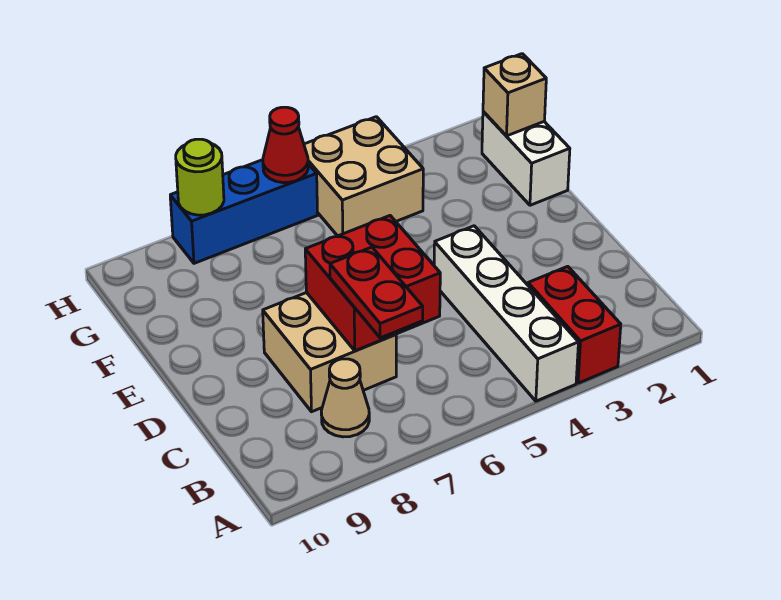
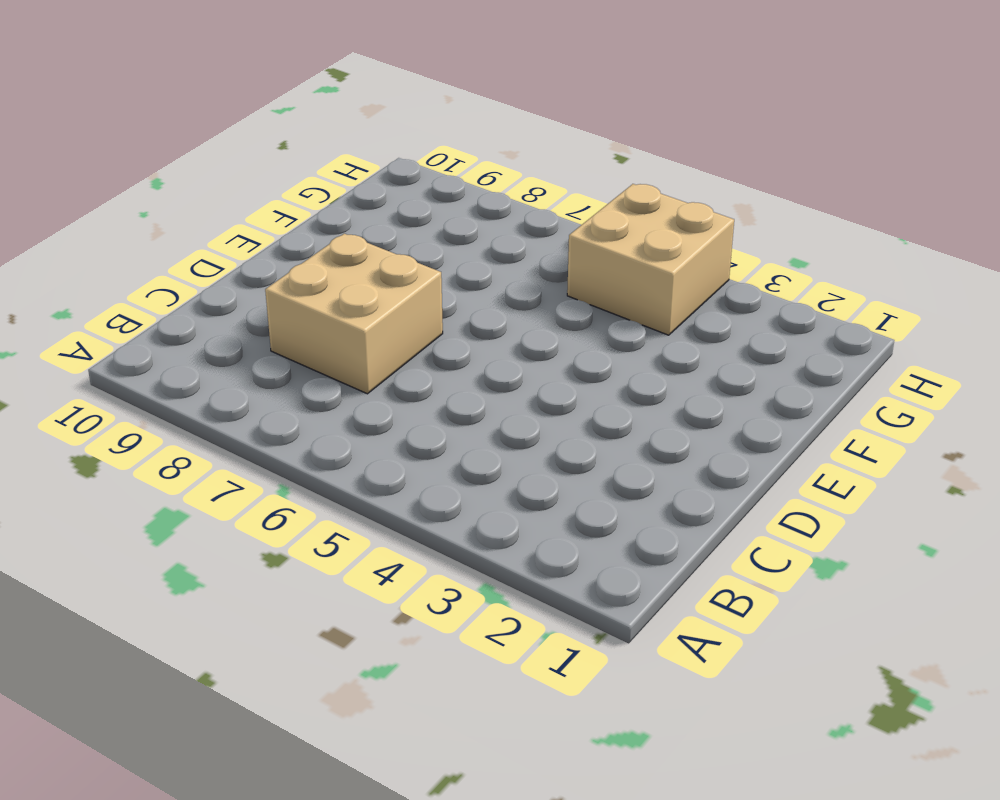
none -> red 1x2 brick [528,266,621,383]
none -> white 1x4 brick [434,226,578,401]
none -> tan 1x1 cone [321,359,369,437]

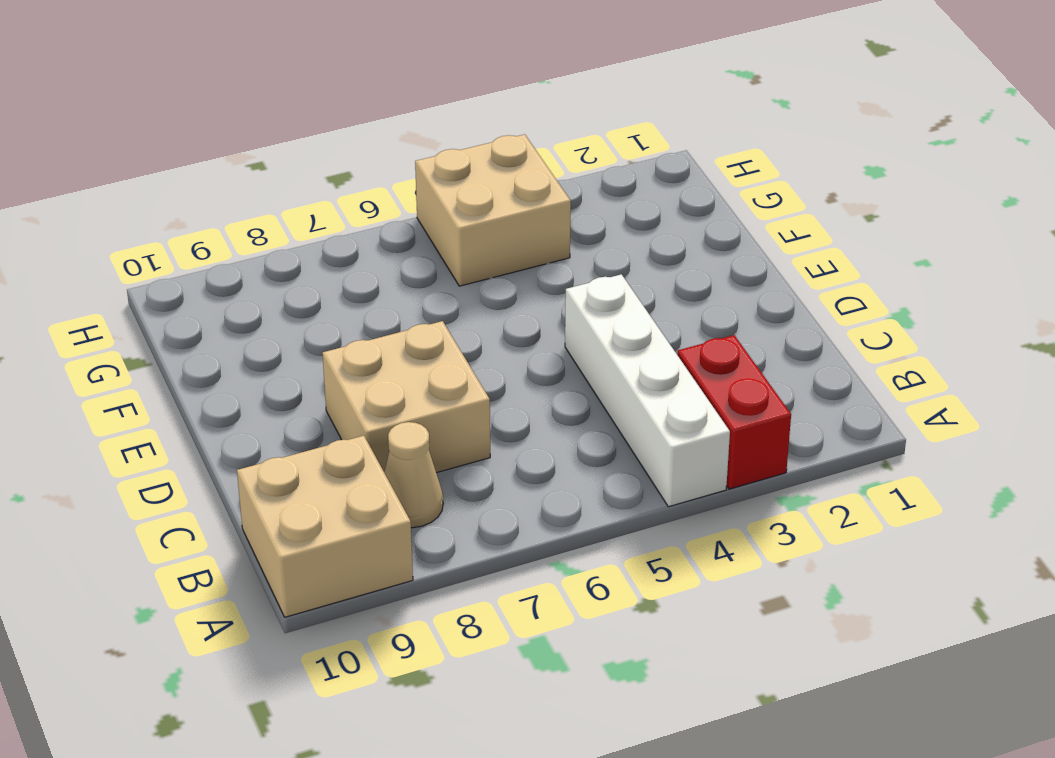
tan 2x2 brick [237,436,413,617] -> none
none -> white 1x2 brick [482,112,570,205]
none -> blue 1x3 brick [170,160,318,263]
none -> red 2x2 brick [305,216,440,351]

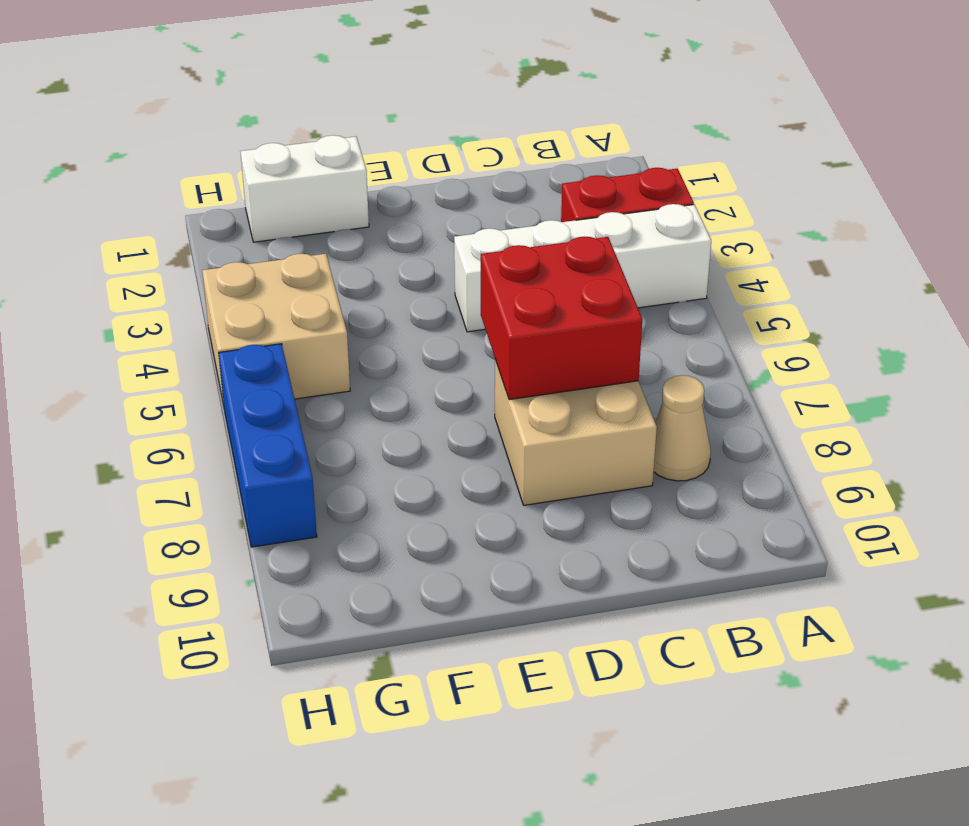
none -> tan 1x1 brick [483,54,546,136]
none -> red 1x1 cone [263,107,308,183]
none -> lime 1x1 round brick [176,139,224,215]

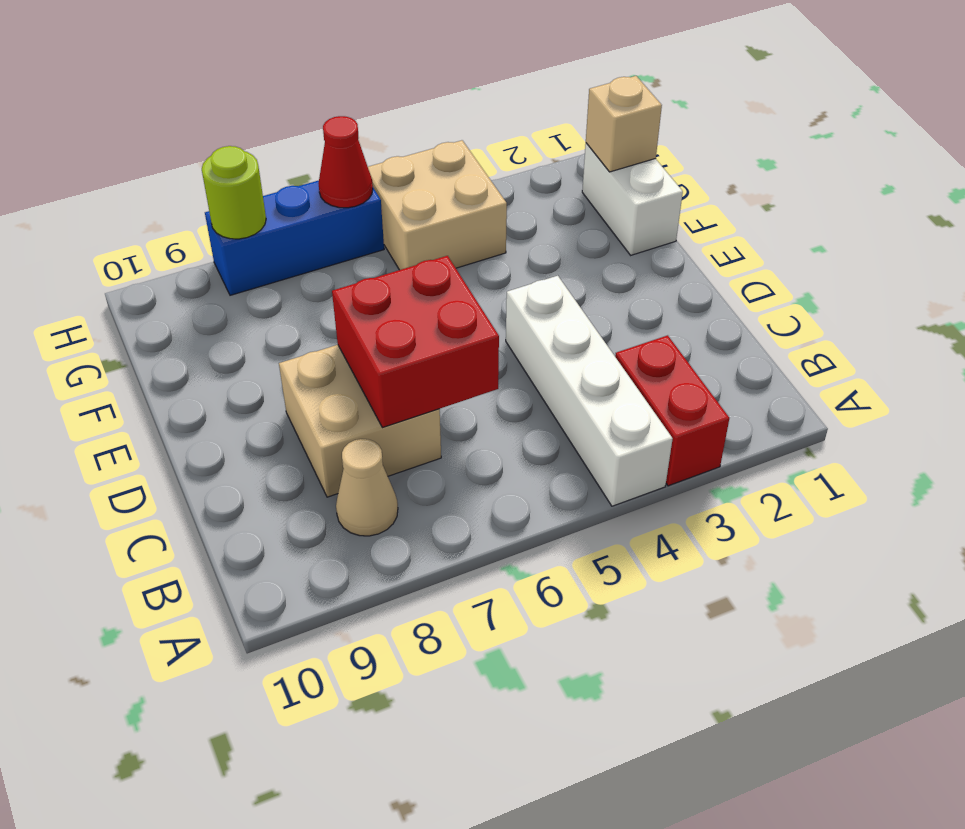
none -> red 1x2 plate [330,247,423,338]

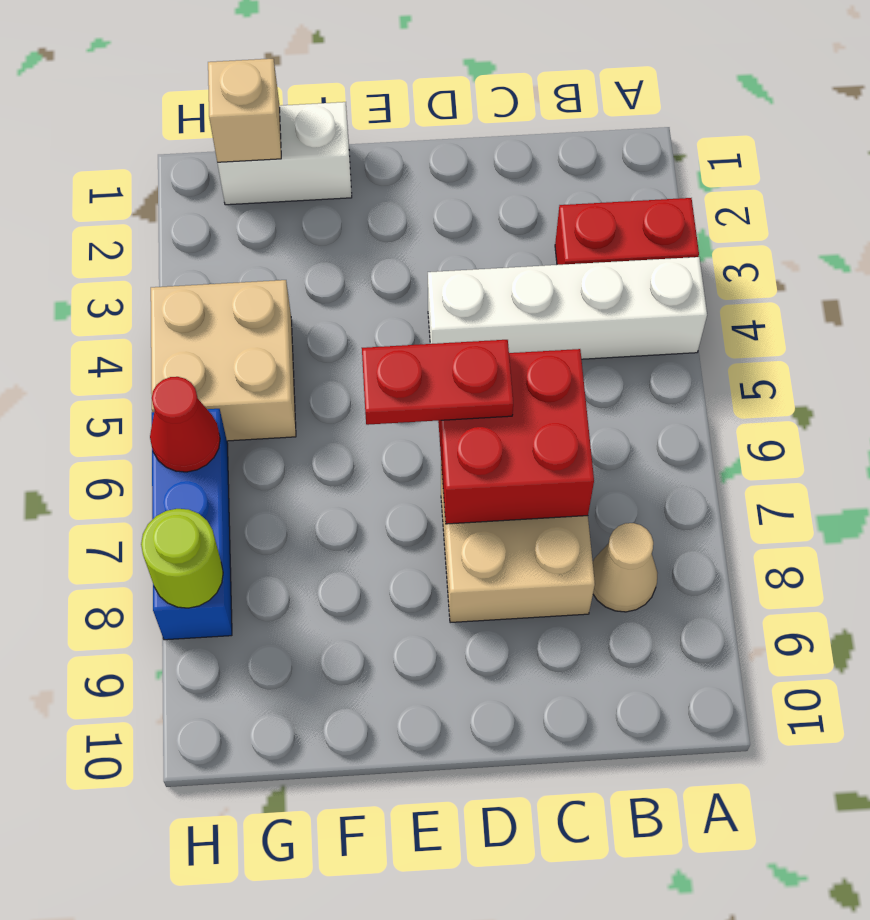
red 1x2 plate [362,340,513,425] -> red 1x2 plate moved to [330,247,423,338]

